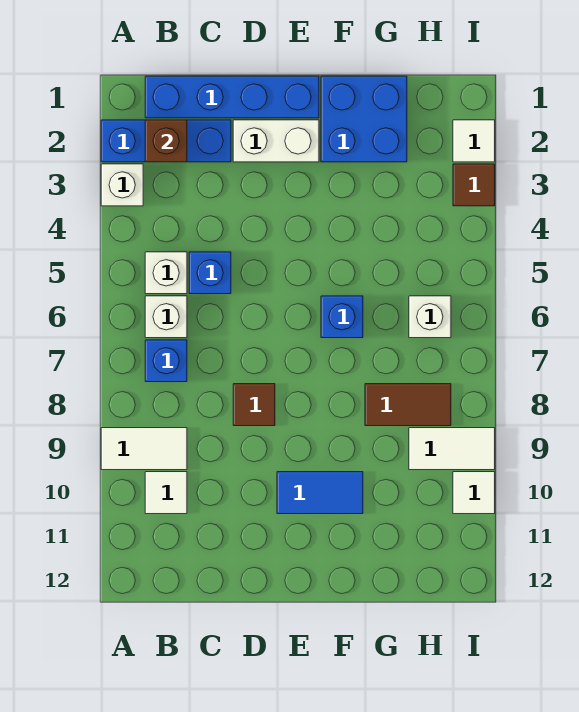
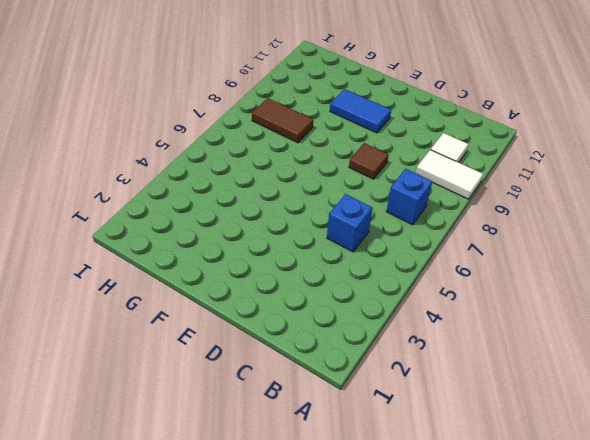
none -> blue 1x3 brick [101,120,231,162]
none -> white 1x1 brick [101,164,143,206]
none -> blue 1x4 brick [145,76,319,118]

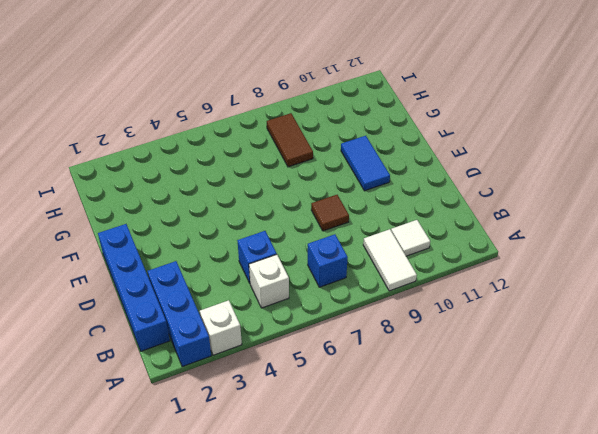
none -> white 1x1 brick [145,296,187,338]
none -> white 1x2 brick [233,120,319,162]
none -> blue 2x2 brick [321,76,407,162]

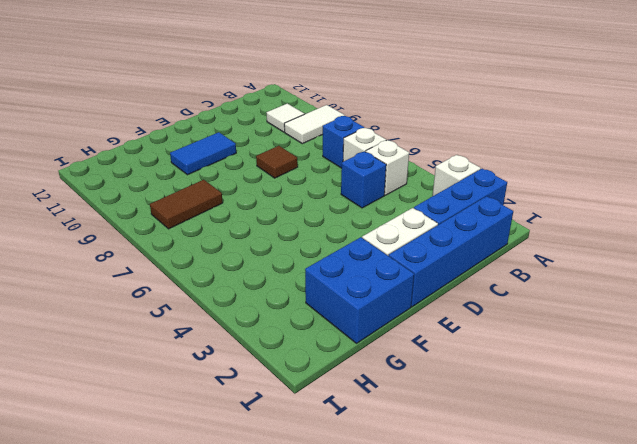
none -> blue 1x1 brick [321,296,363,338]
none -> white 1x1 brick [409,296,451,338]
none -> white 1x2 tile [409,428,495,470]

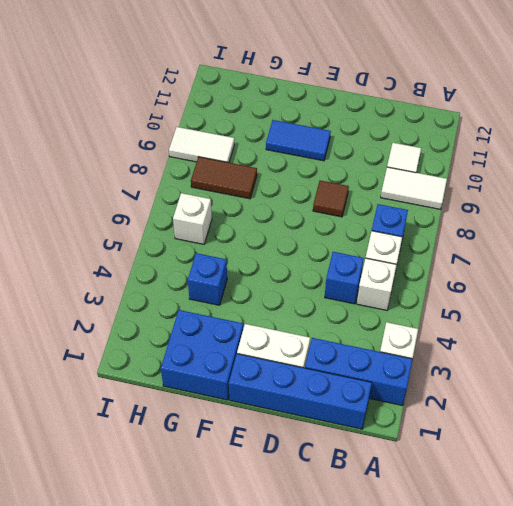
blue 1x1 brick [188,253,227,305] -> blue 1x1 brick moved to [321,296,363,338]
none -> white 1x1 tile [453,120,495,162]
none -> brown 1x1 tile [453,164,495,206]
none -> white 1x1 tile [453,472,495,514]

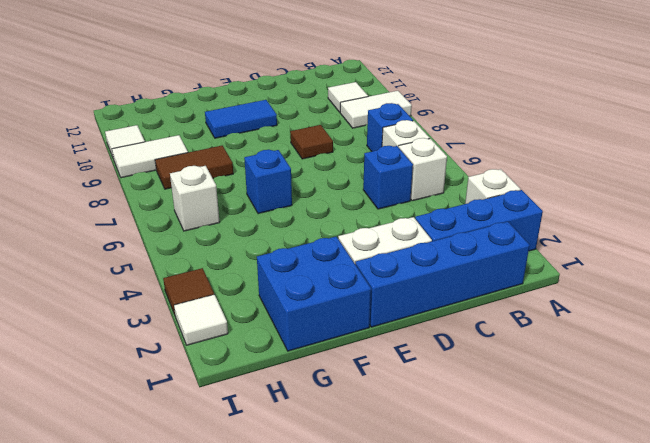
none -> brown 1x1 brick [145,120,187,162]

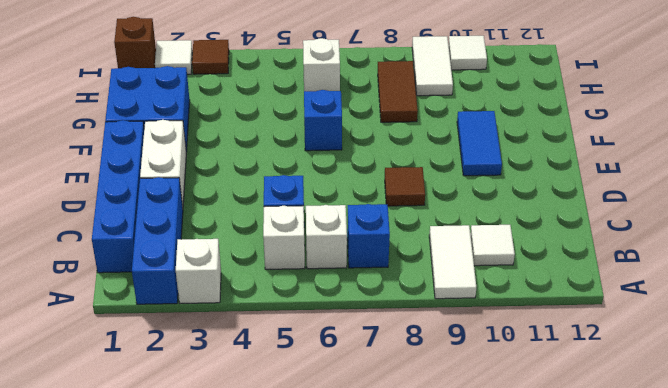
brown 1x1 brick [114,17,156,68] -> brown 1x1 brick moved to [145,120,187,162]

